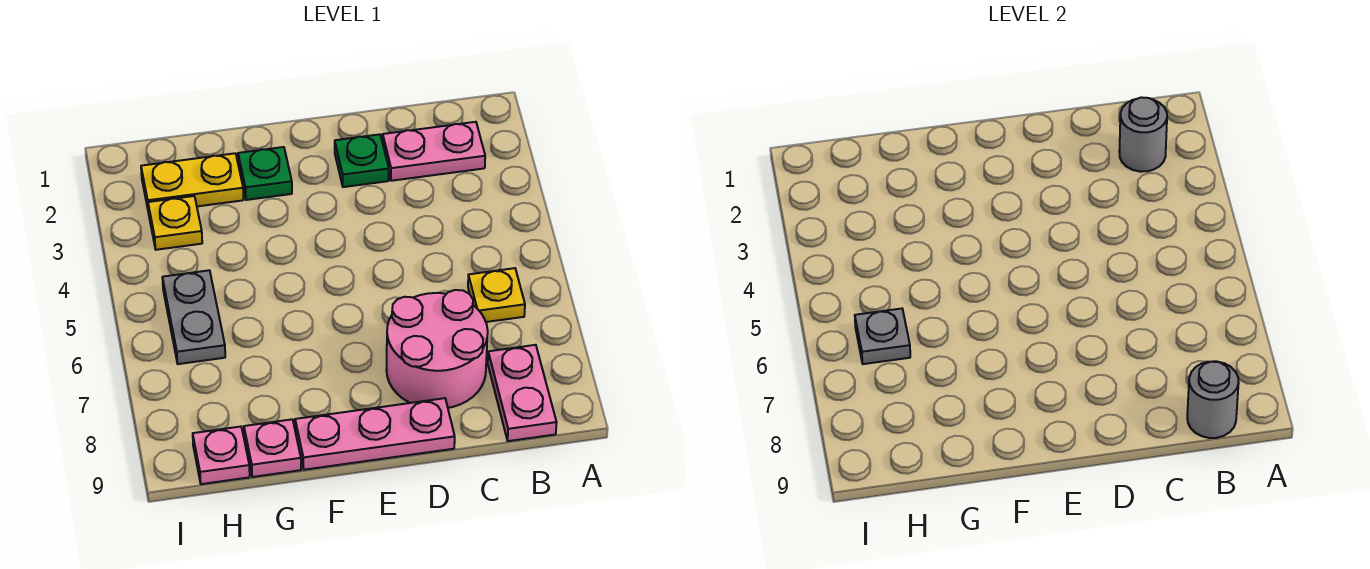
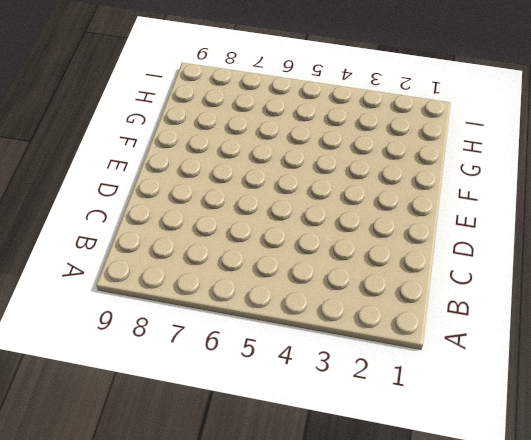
none -> pink 1x2 plate [383,122,485,181]
none -> yellow 1x1 plate [468,268,525,322]
none -> pink 1x2 plate [488,345,557,441]

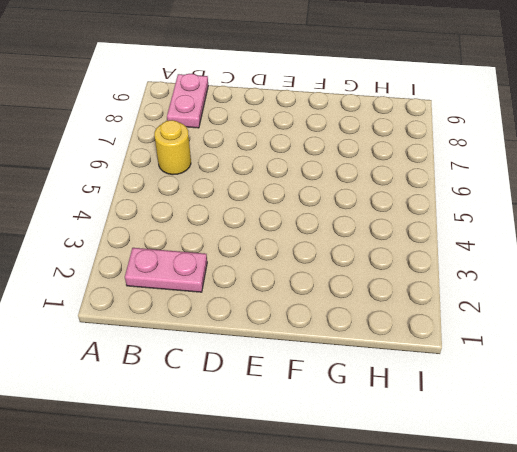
yellow 1x1 round brick [154,120,191,175] -> yellow 1x1 plate [468,268,525,322]
none -> pink 2x2 round brick [386,290,488,408]
none -> green 1x1 plate [335,134,389,187]
none -> pink 1x3 plate [295,398,455,470]

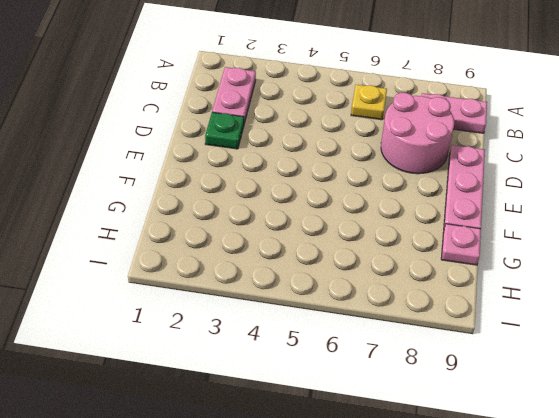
none -> green 1x1 plate [238,147,292,200]
none -> yellow 1x2 plate [141,153,243,213]
none -> yellow 1x1 plate [148,196,202,250]

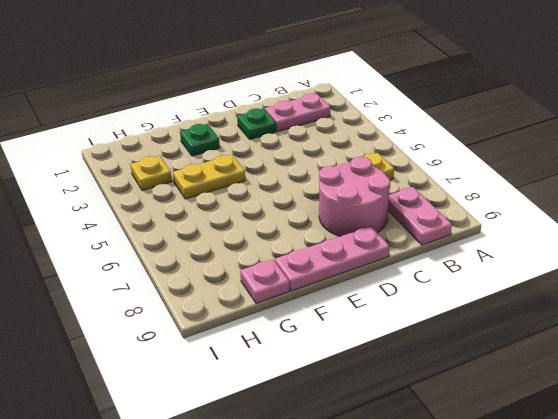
yellow 1x2 plate [173,155,245,199] -> yellow 1x2 plate moved to [141,153,243,213]
none -> grey 1x2 plate [162,270,225,364]
none -> pink 1x1 plate [193,427,250,484]
none -> grey 1x1 round brick [1119,97,1167,172]

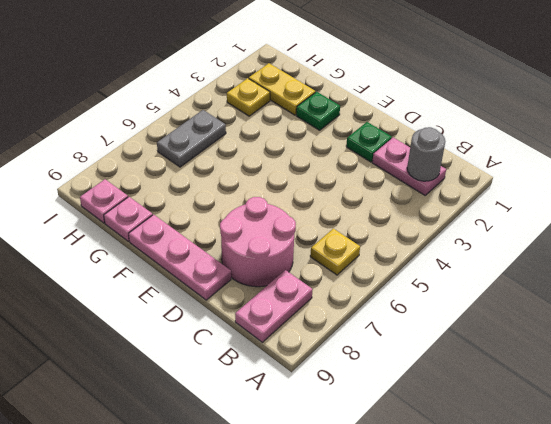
none -> grey 1x1 round brick [1187,361,1239,438]
none -> grey 1x1 plate [855,309,910,364]

